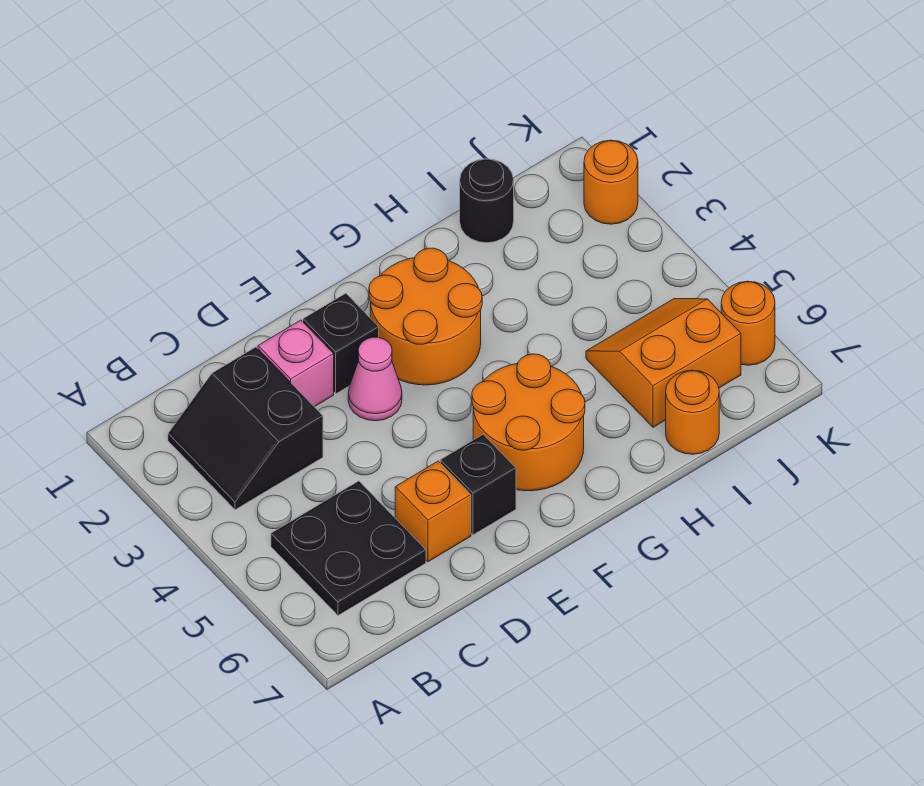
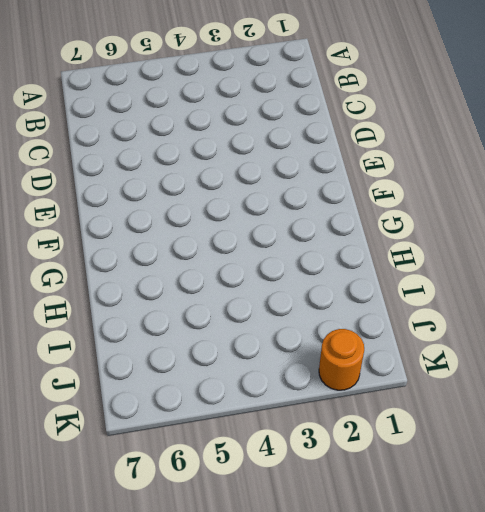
none -> black 2x2 slope [168,347,323,510]
none -> black 2x2 plate [271,481,426,615]
none -> pink 1x1 brick [258,320,334,407]

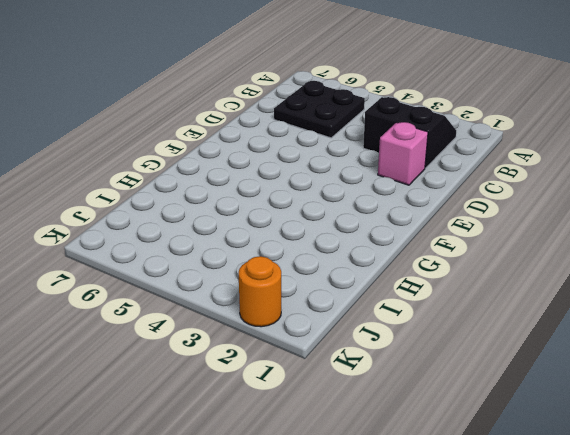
none -> orange 1x1 brick [395,461,471,562]
none -> black 1x1 brick [303,293,379,394]
none -> pink 1x1 cone [348,337,402,421]

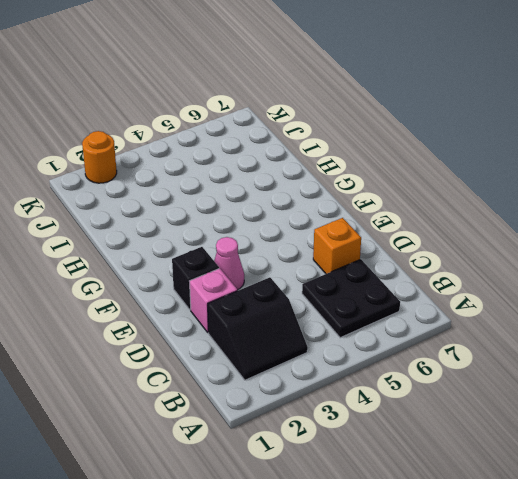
none -> black 1x1 brick [440,434,516,535]
none -> orange 2x2 round brick [369,248,482,385]
none -> orange 2x2 round brick [472,354,585,491]

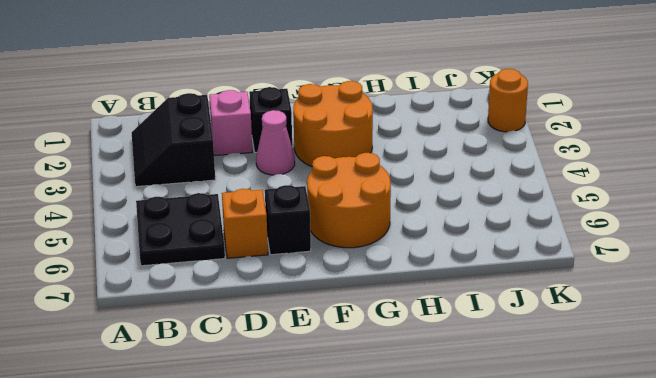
none -> black 1x1 round brick [460,159,514,243]
none -> orange 2x2 slope [586,299,741,427]
none -> orange 1x1 round brick [666,370,719,454]

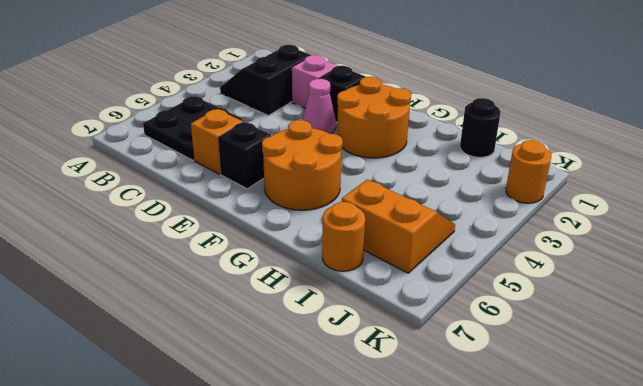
none -> orange 1x1 round brick [721,281,775,365]

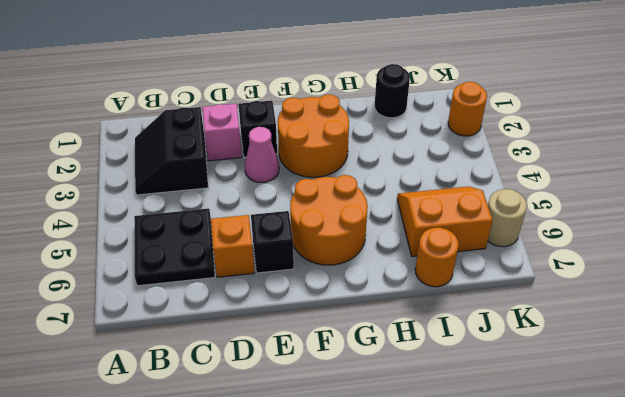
tan 1x1 round brick [488,189,527,247] -> orange 1x1 round brick [721,281,775,365]

